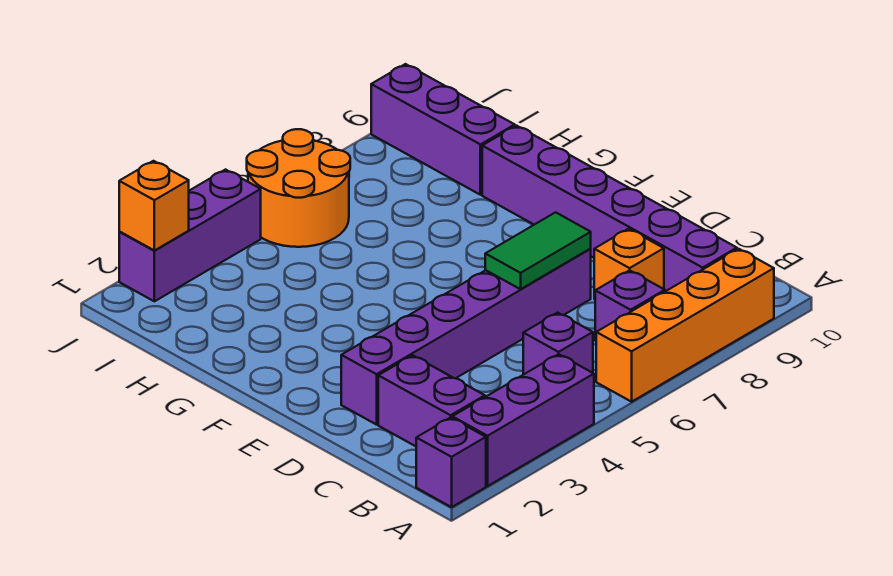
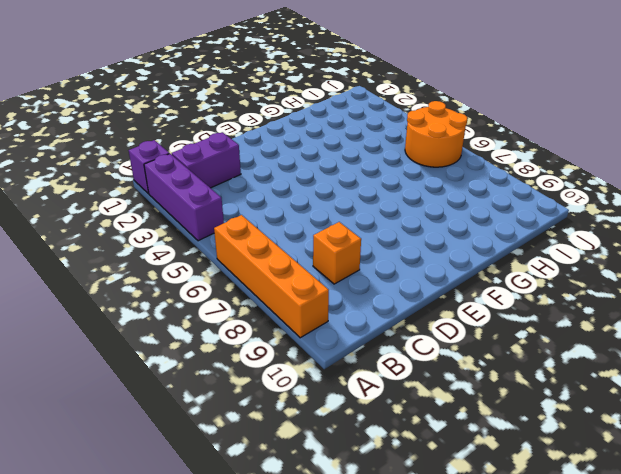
none -> purple 1x1 brick [523,313,593,375]
none -> purple 1x1 brick [595,270,665,341]
none -> purple 1x6 brick [482,126,737,291]

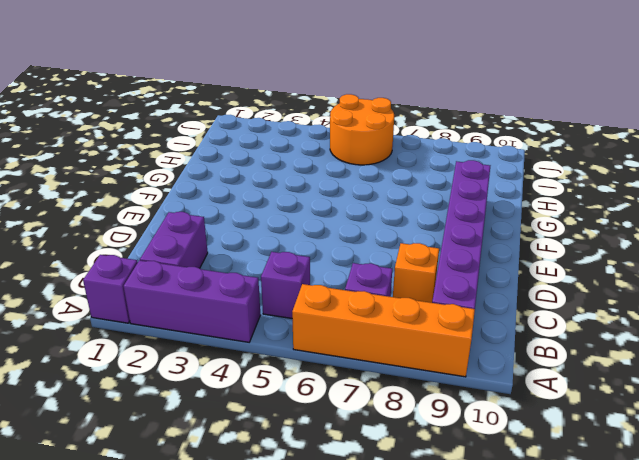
none -> purple 1x6 brick [341,249,591,425]
none -> purple 1x3 brick [371,64,515,195]
none -> purple 1x3 brick [119,170,261,301]

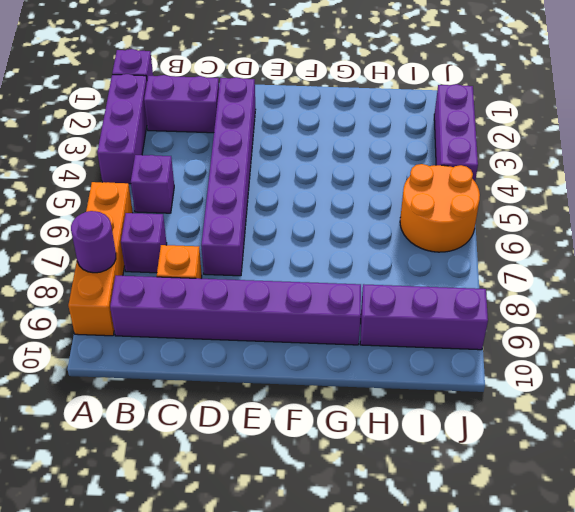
purple 1x1 round brick [71,211,116,273] -> none
none -> green 1x2 tile [485,212,591,289]
none -> orange 1x1 brick [119,161,189,250]

